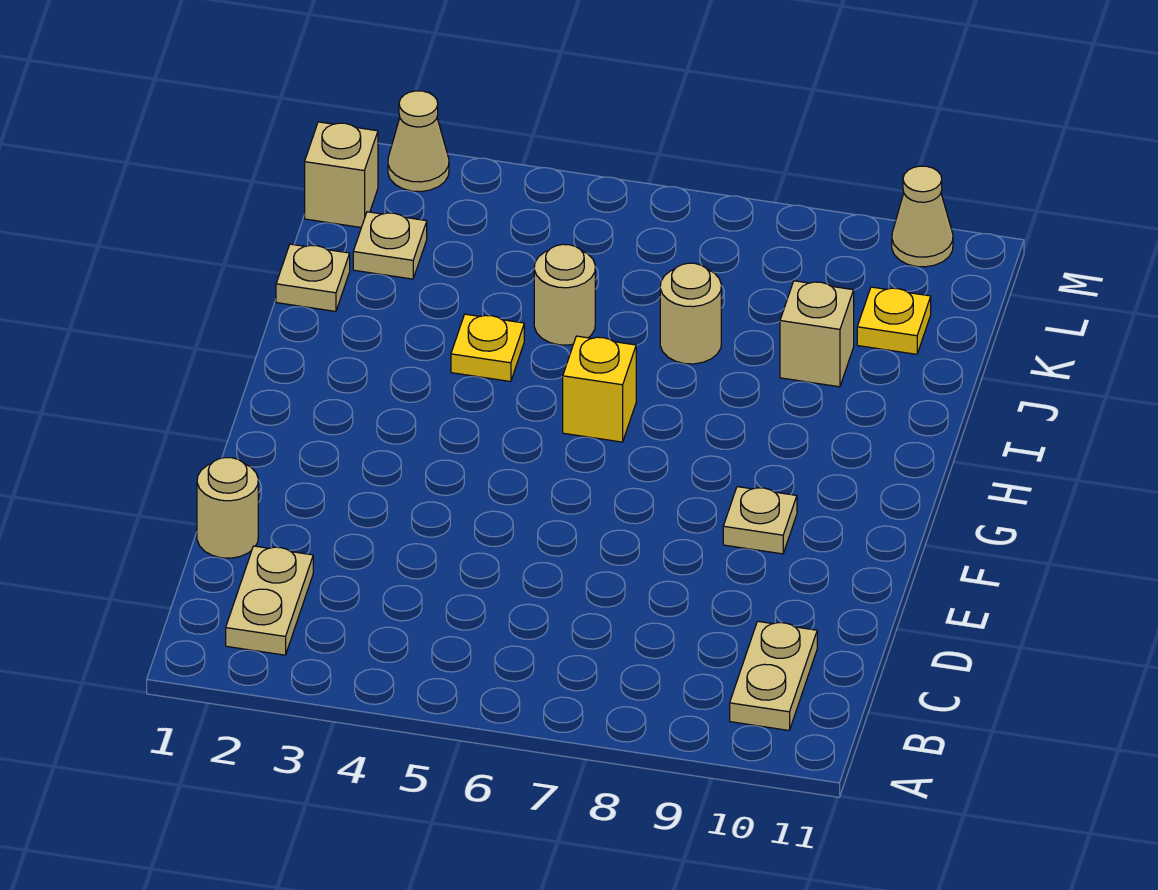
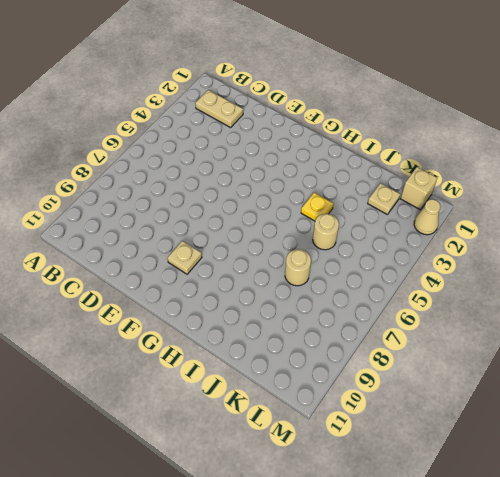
none -> tan 1x2 plate [730,621,817,730]
none -> tan 1x1 round brick [197,458,258,558]
none -> yellow 1x1 brick [563,336,636,442]

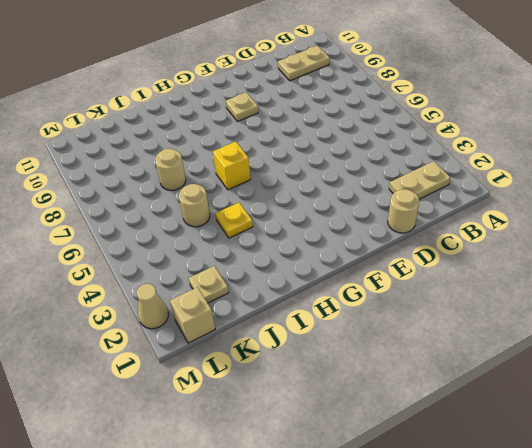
none -> tan 1x1 plate [276,244,350,311]
none -> tan 1x1 brick [780,281,854,387]
none -> yellow 1x1 plate [857,287,931,354]

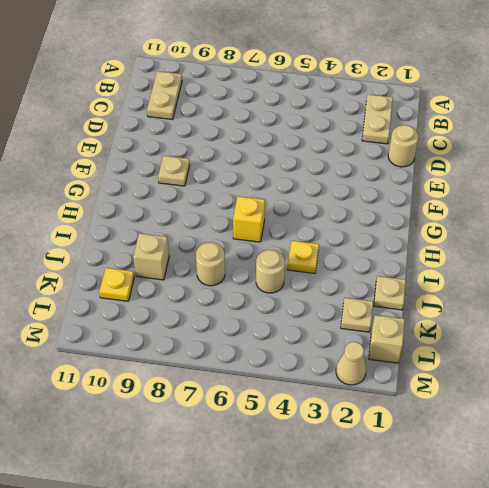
none -> tan 1x1 cone [892,166,953,267]

